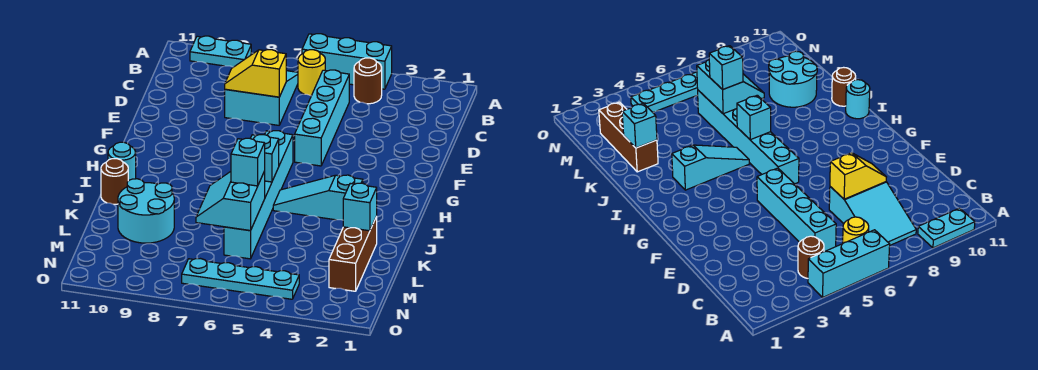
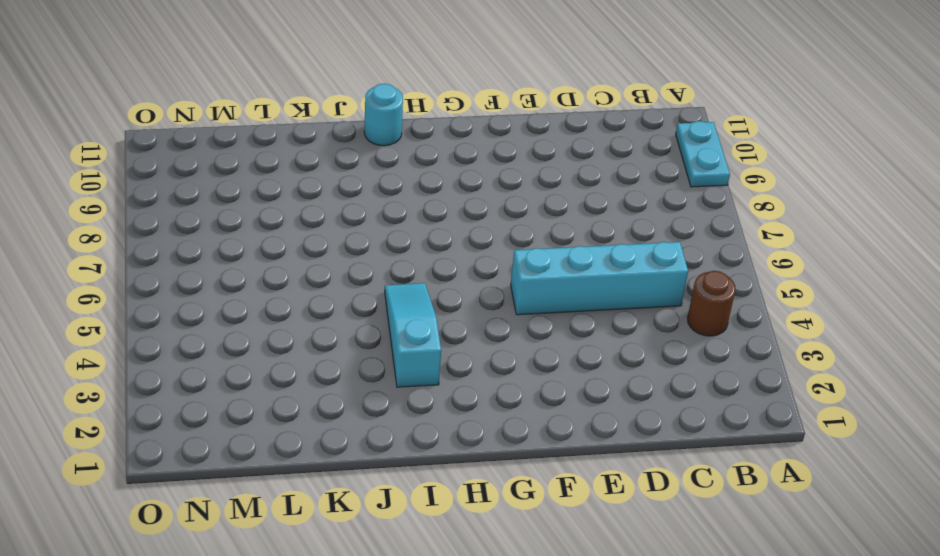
none -> cyan 1x3 brick [302,34,392,89]
none -> yellow 1x1 round brick [298,50,325,96]
none -> cyan 2x3 slope [225,71,298,125]

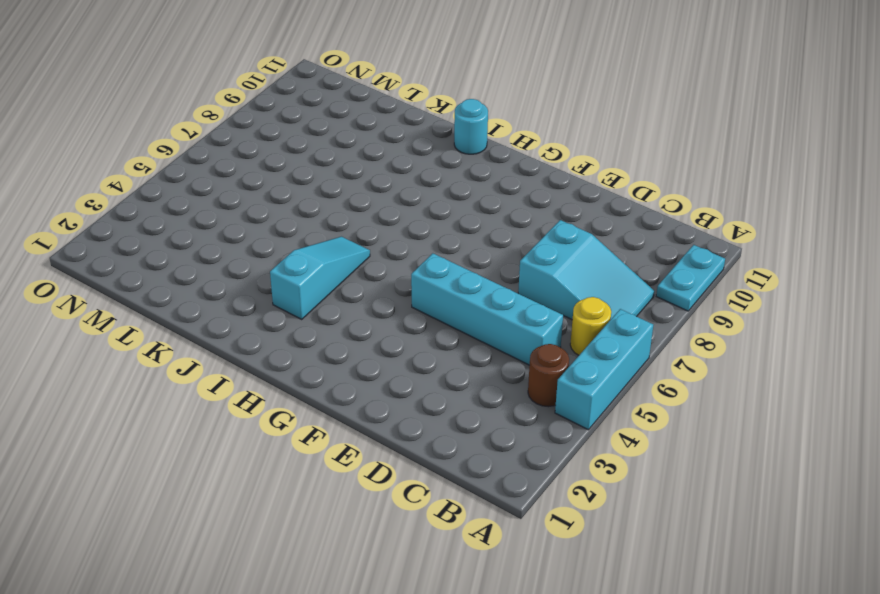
none -> cyan 1x6 brick [224,131,293,259]
none -> brown 1x1 round brick [101,159,128,204]
none -> brown 1x3 brick [329,216,377,291]

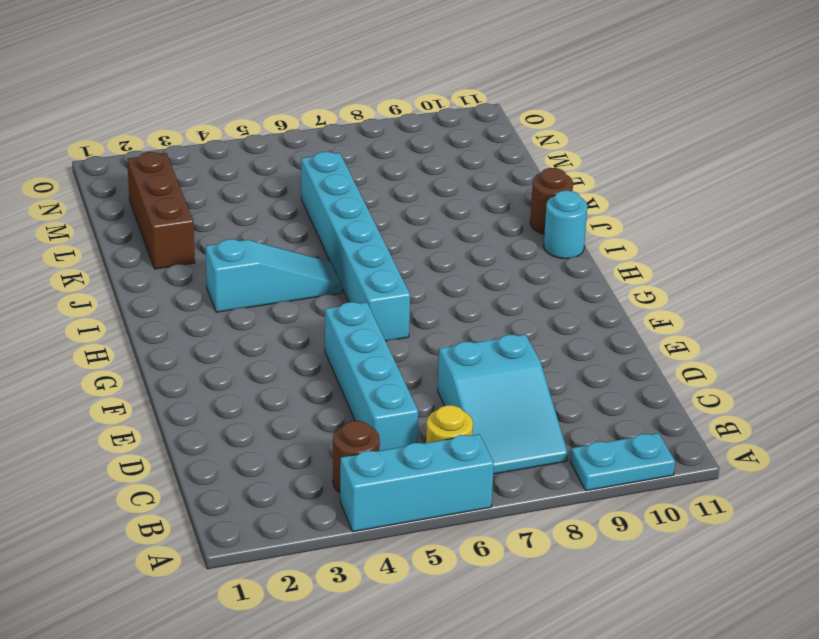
none -> cyan 2x2 round brick [118,179,174,243]
none -> cyan 1x4 plate [182,259,299,299]
none -> yellow 1x2 slope [225,50,286,97]

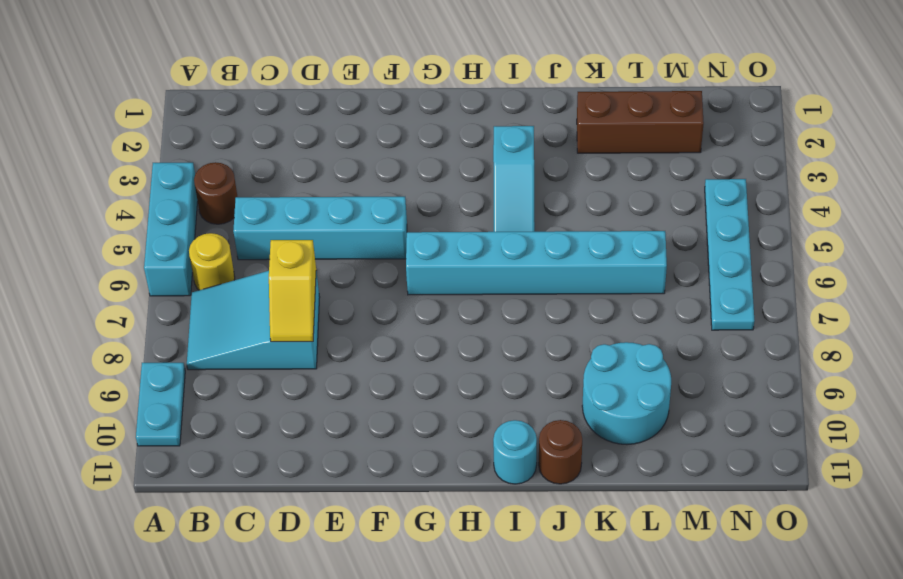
none -> cyan 1x1 brick [250,135,279,182]
none -> cyan 1x1 brick [343,183,377,231]
none -> cyan 2x2 slope [196,171,265,231]

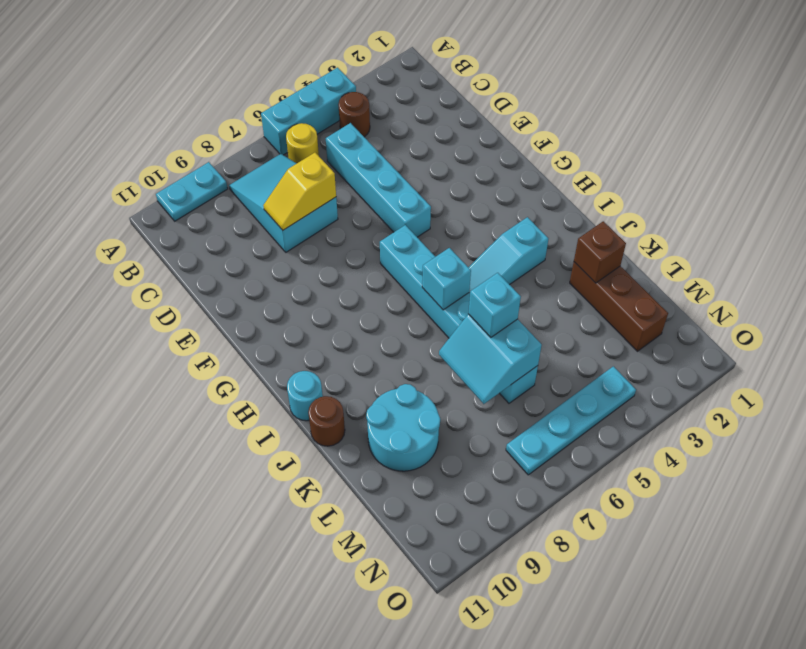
brown 1x1 brick [574,221,626,283] -> cyan 1x1 brick [343,183,377,231]

